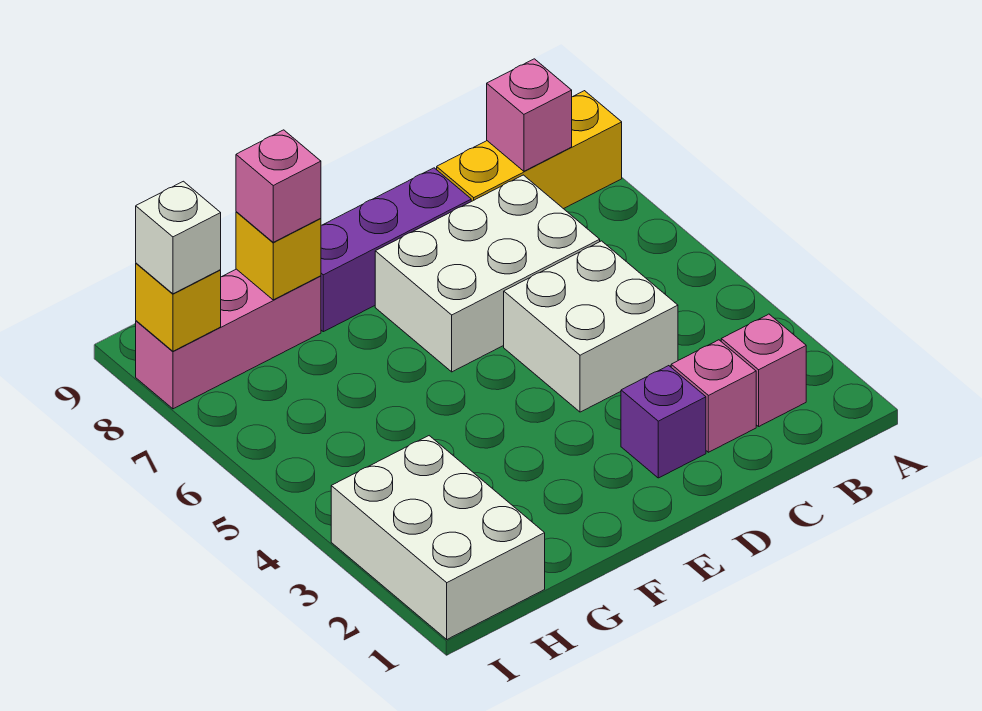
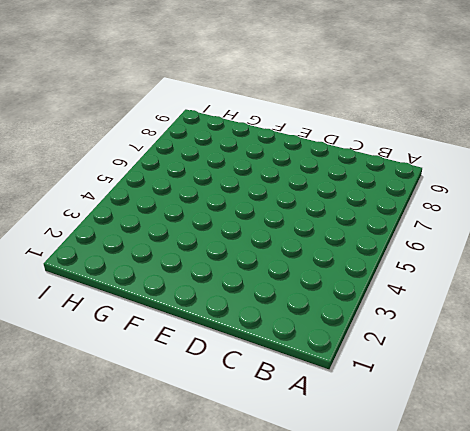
none -> yellow 1x3 brick [436,91,622,209]
none -> pink 1x1 brick [721,314,806,426]
none -> pink 1x1 brick [671,340,756,452]

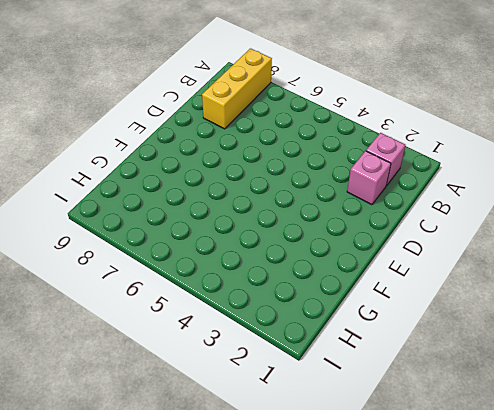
none -> white 2x2 brick [504,241,678,412]
none -> white 2x3 brick [375,175,600,372]
none -> purple 1x1 brick [621,366,706,478]

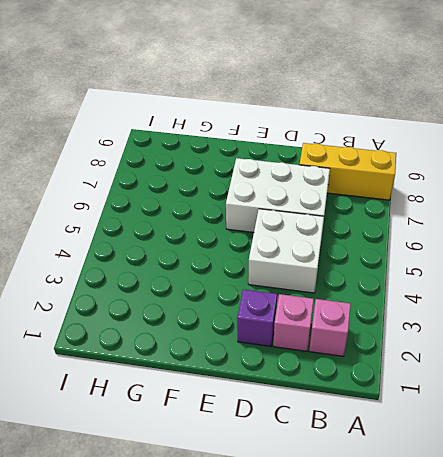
none -> purple 1x3 brick [321,168,471,332]
none -> pink 1x3 brick [136,269,321,409]
none -> white 2x3 brick [331,436,545,639]

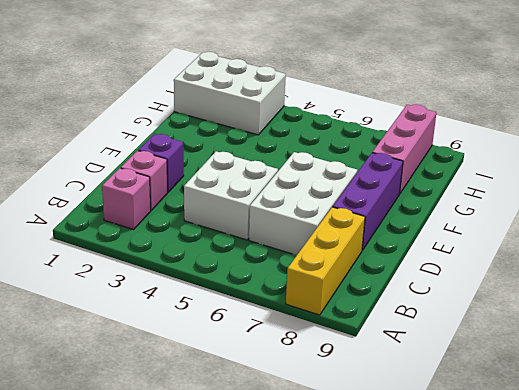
none -> pink 1x1 brick [487,59,572,171]
none -> yellow 1x1 brick [236,212,321,300]
none -> yellow 1x1 brick [136,263,221,351]

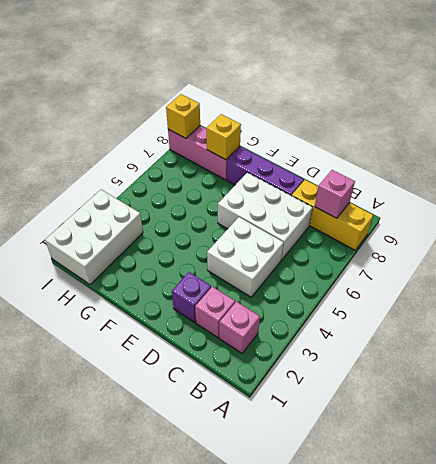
none -> pink 1x1 brick [236,130,321,242]
none -> white 1x1 brick [136,181,221,294]

